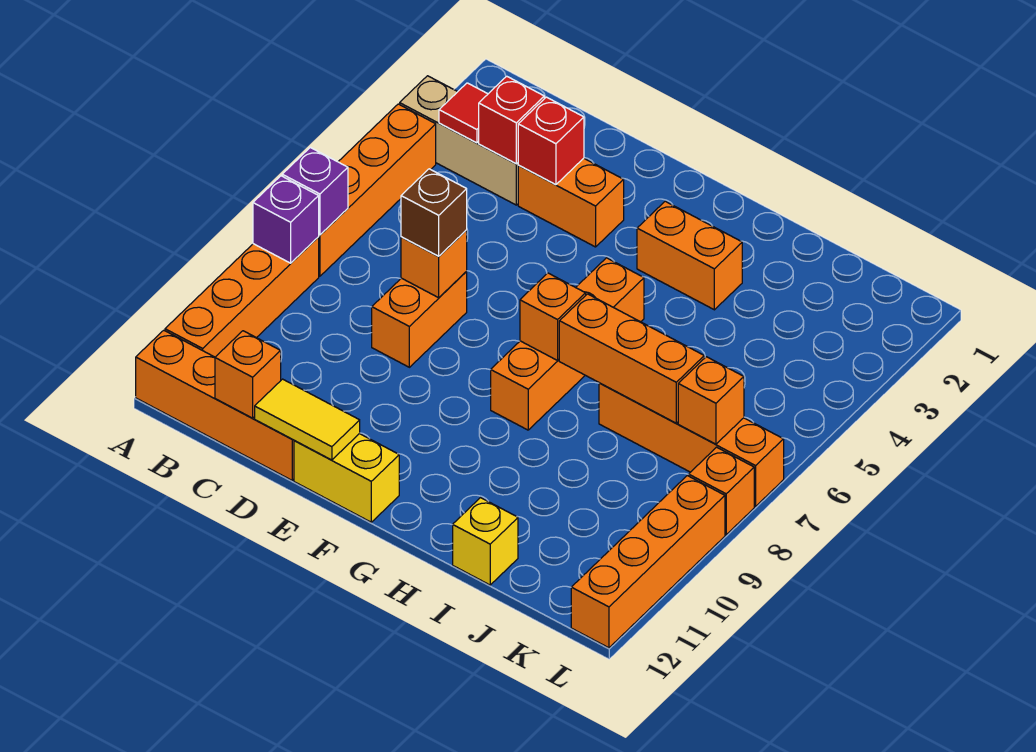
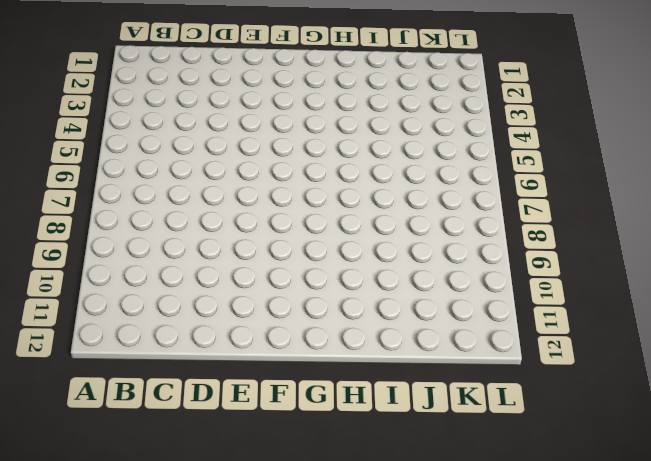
none -> tan 1x3 brick [400,76,519,205]
none -> orange 1x4 brick [319,104,436,276]
none -> orange 1x4 brick [165,237,319,357]

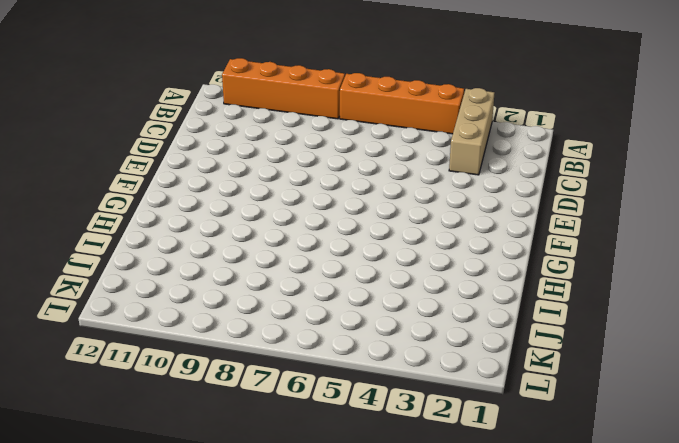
none -> orange 1x4 brick [136,330,294,480]
none -> orange 1x2 brick [518,158,624,247]
none -> orange 1x2 brick [372,272,467,367]

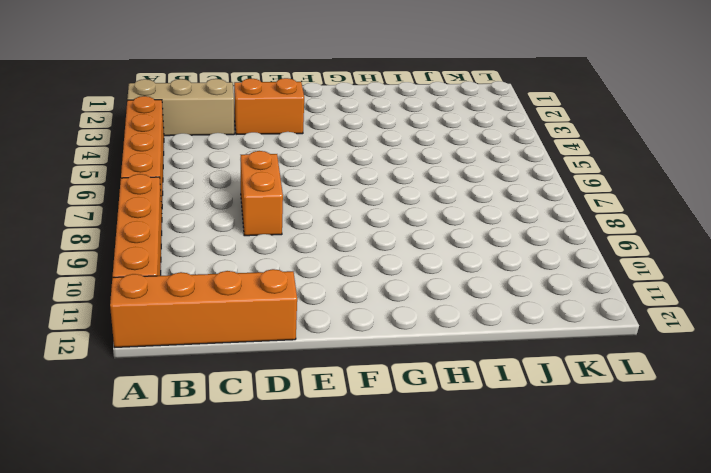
none -> yellow 1x2 brick [294,434,399,522]
none -> orange 1x2 brick [637,201,742,310]
none -> orange 1x4 brick [491,258,644,430]

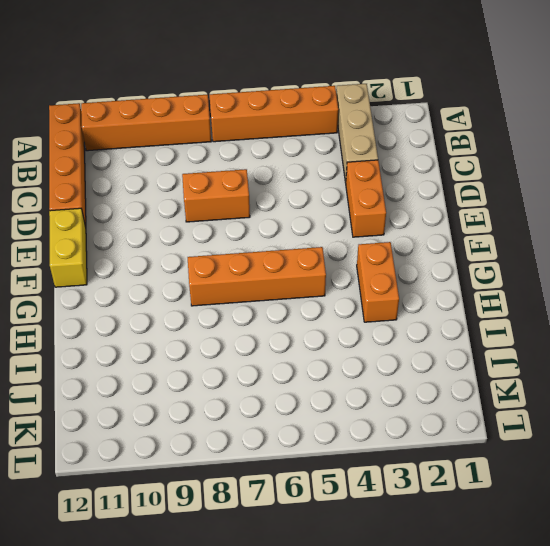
none -> orange 1x4 brick [599,383,784,506]
none -> yellow 1x1 brick [453,498,518,585]
none -> orange 1x1 brick [689,447,754,535]

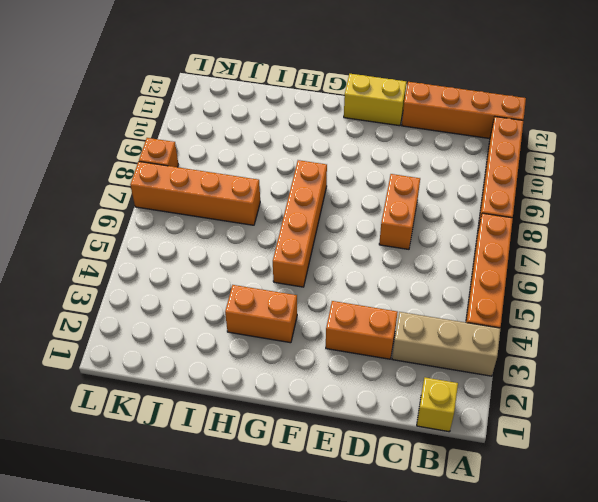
yellow 1x1 brick [417,377,458,432] -> yellow 1x1 brick moved to [453,498,518,585]
none -> orange 1x4 brick [571,476,725,648]
none -> purple 1x1 brick [282,147,348,235]
none -> purple 1x1 brick [253,176,319,263]

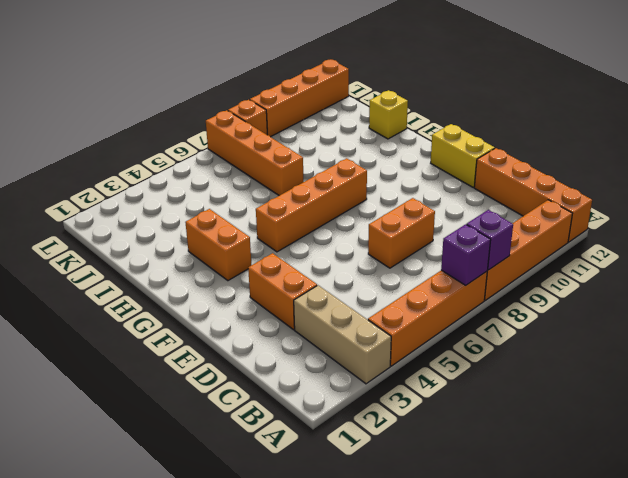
none -> red 1x1 tile [439,83,488,143]
none -> red 1x1 brick [479,76,544,164]
none -> orange 1x1 brick [215,331,281,418]

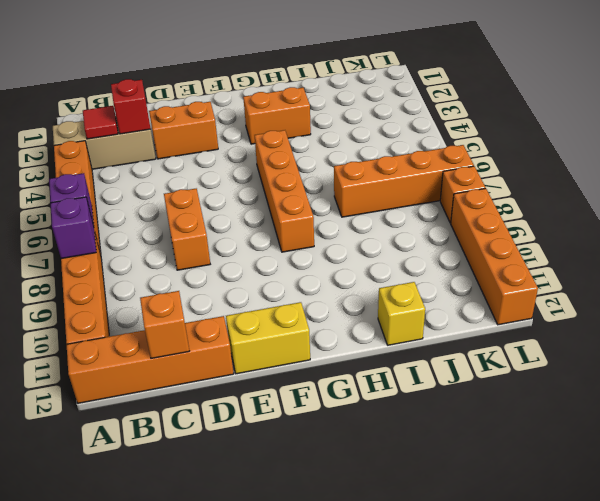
none -> red 1x1 brick [518,97,584,185]
none -> orange 1x1 brick [401,230,467,298]
none -> yellow 1x2 tile [255,379,360,460]

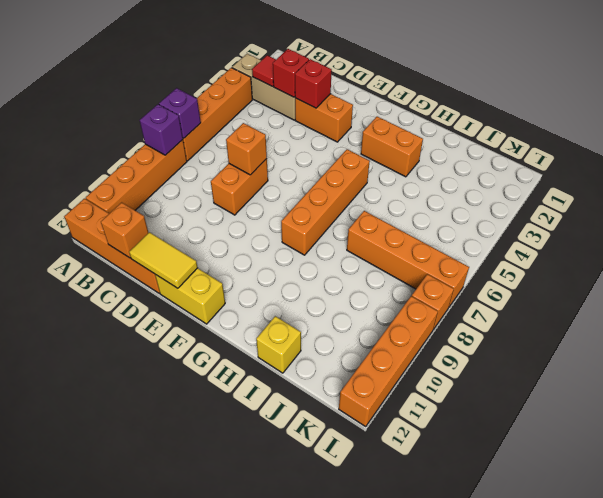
none -> orange 1x1 brick [520,273,586,360]
none -> orange 1x3 brick [559,294,704,423]
none -> orange 1x1 brick [678,357,744,444]

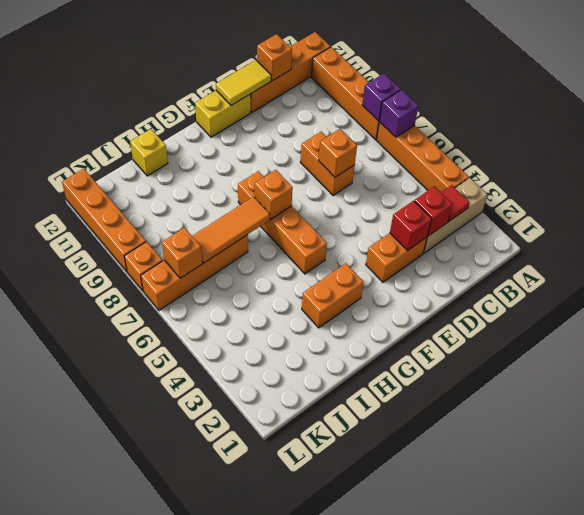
orange 1x3 tile [192,197,270,263] -> orange 1x3 brick [559,294,704,423]
none -> brown 1x1 brick [401,169,467,256]

